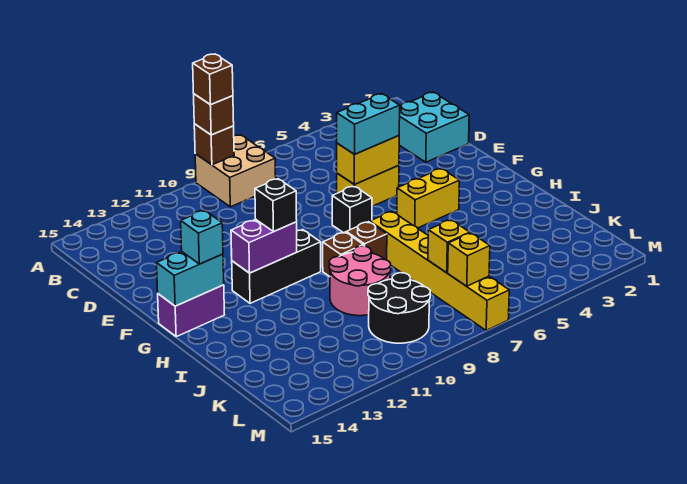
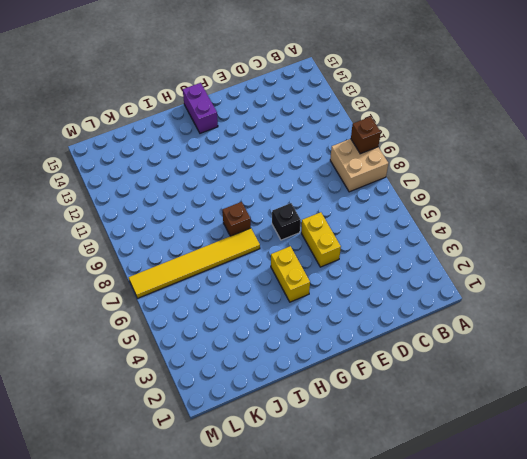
yellow 1x6 tile [129,228,260,298] -> yellow 1x6 brick [370,211,509,330]
none -> cyan 2x2 brick [399,92,469,162]
none -> black 1x3 brick [232,230,321,303]
none -> brown 1x1 brick [323,232,363,277]

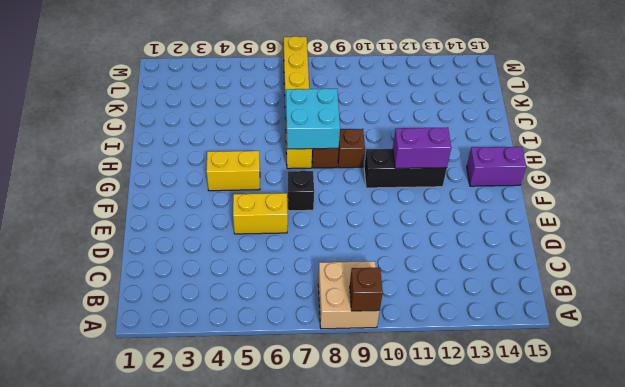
cyan 2x2 brick [286,89,340,149] -> cyan 2x2 brick moved to [399,92,469,162]
none -> pink 2x2 round brick [329,246,391,316]
none -> black 2x2 round brick [368,273,430,343]
none -> yellow 1x2 brick [337,136,399,185]

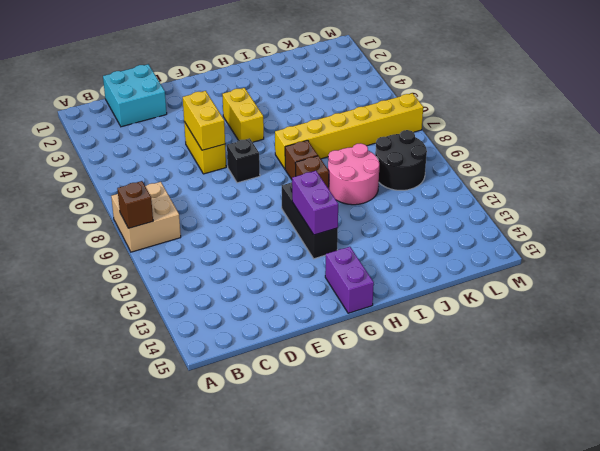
none -> cyan 1x2 brick [157,252,224,306]
none -> yellow 1x1 brick [428,220,470,273]
none -> yellow 1x1 brick [448,233,490,286]

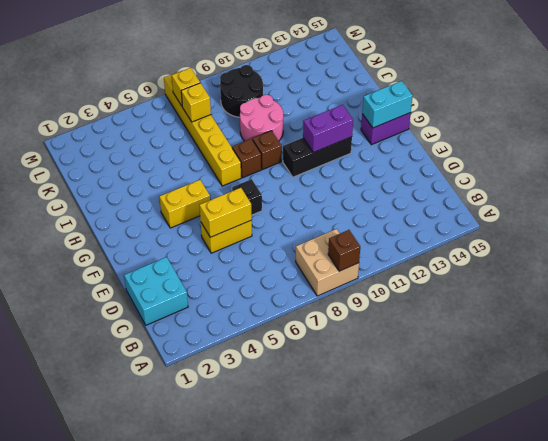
none -> brown 1x1 brick [194,94,234,135]
none -> cyan 1x2 brick [337,94,400,154]
none -> black 1x1 brick [255,179,297,232]

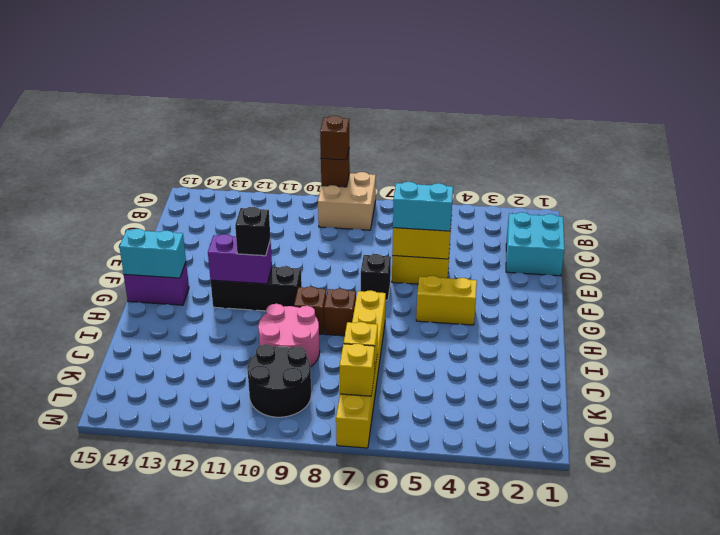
none -> cyan 1x1 brick [181,210,223,264]
none -> brown 1x1 brick [193,54,233,105]

